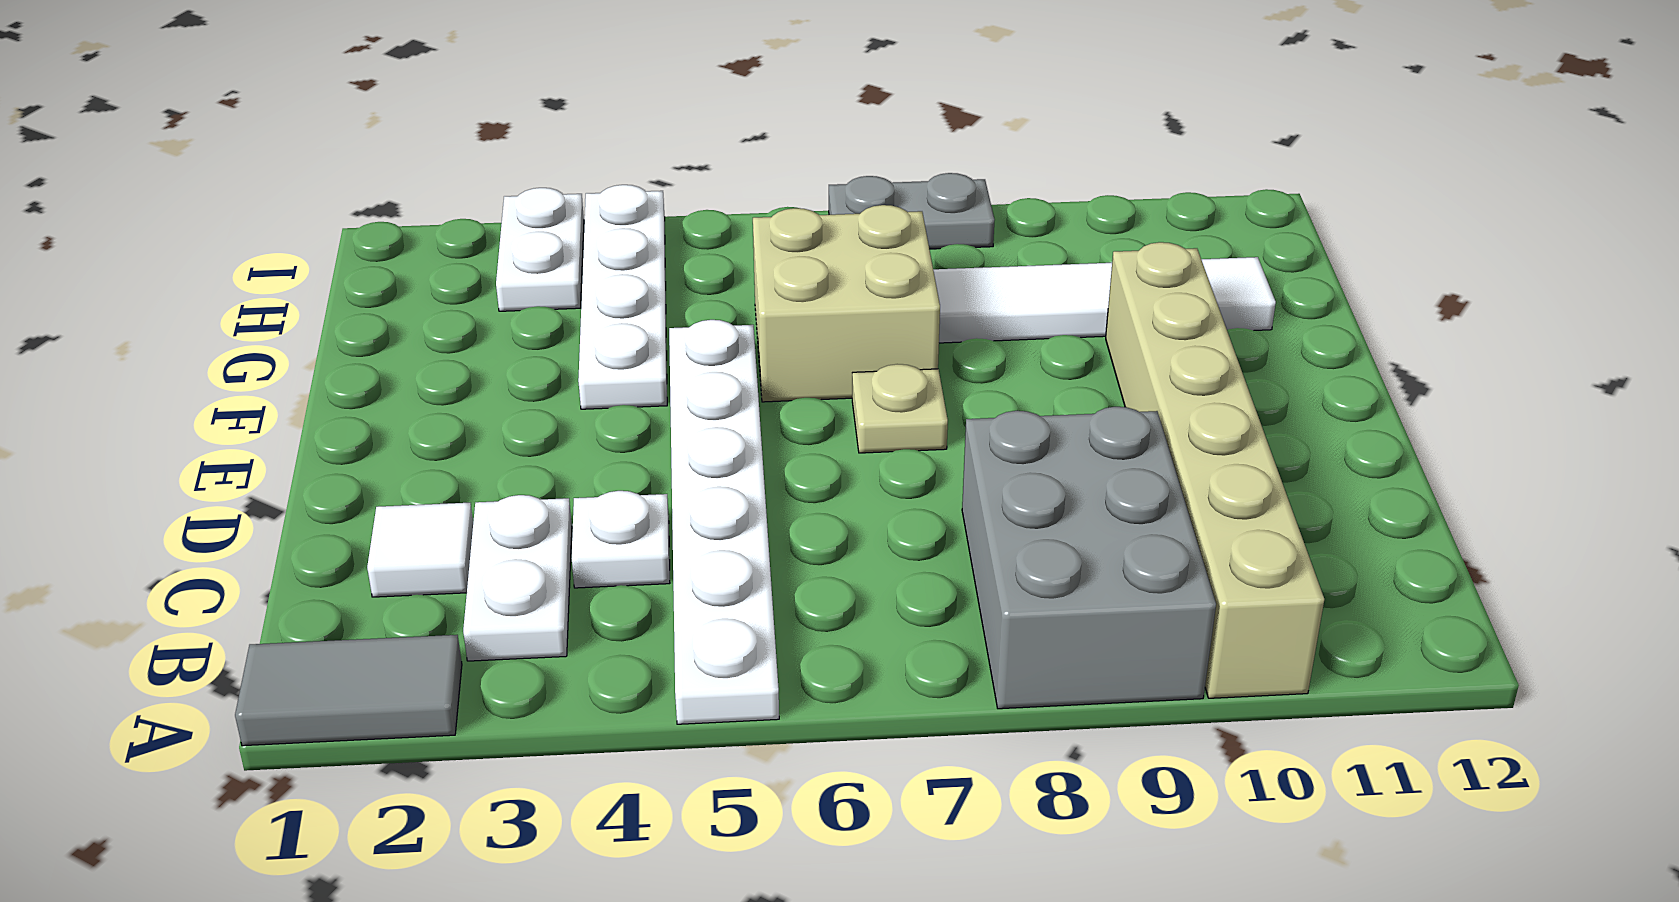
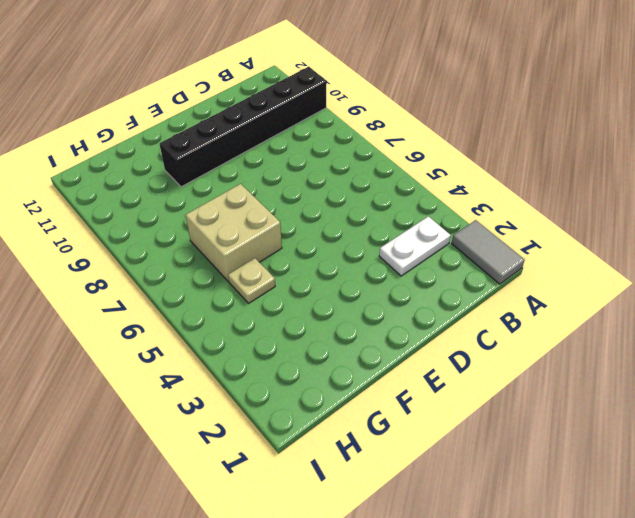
black 1x6 brick [159,67,327,187] -> tan 1x6 brick [1106,242,1324,698]
tan 1x1 plate [228,258,275,303] -> tan 1x1 plate moved to [852,364,948,453]
none -> white 1x6 plate [669,320,779,724]
none -> grey 2x3 brick [962,407,1216,709]
none -> white 1x1 tile [367,503,473,597]

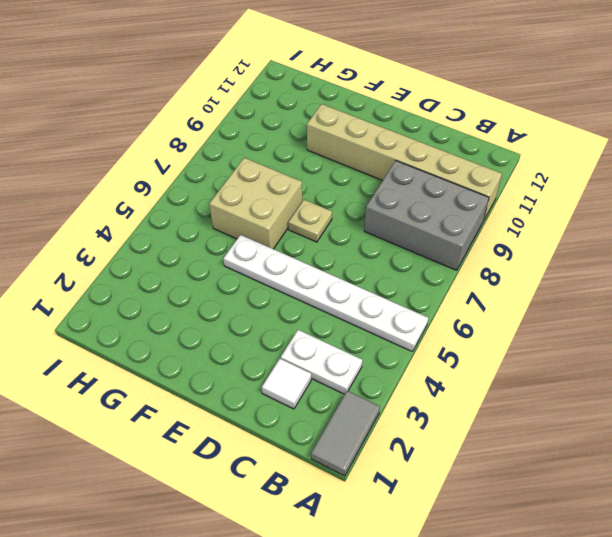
none -> white 1x1 plate [572,491,670,588]
none -> white 1x4 plate [578,185,667,409]
none -> white 1x4 tile [933,257,1276,343]

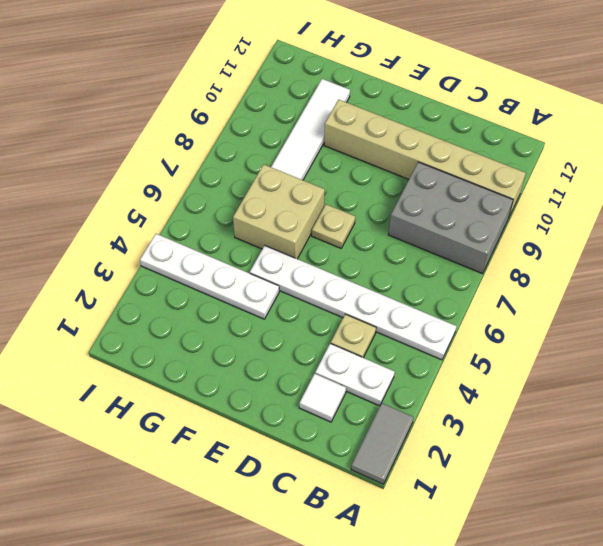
tan 1x1 plate [331,314,376,358] -> white 1x1 plate [572,491,670,588]
none -> white 1x2 plate [496,188,584,311]
none -> grey 1x2 plate [829,173,994,249]

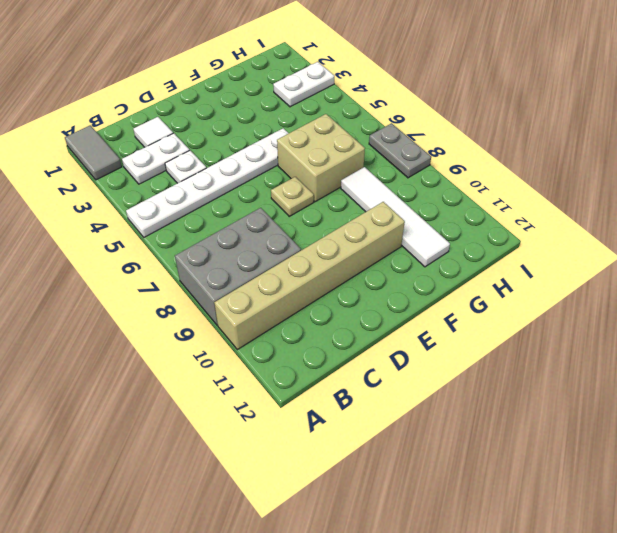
none -> white 1x4 plate [578,185,667,409]

